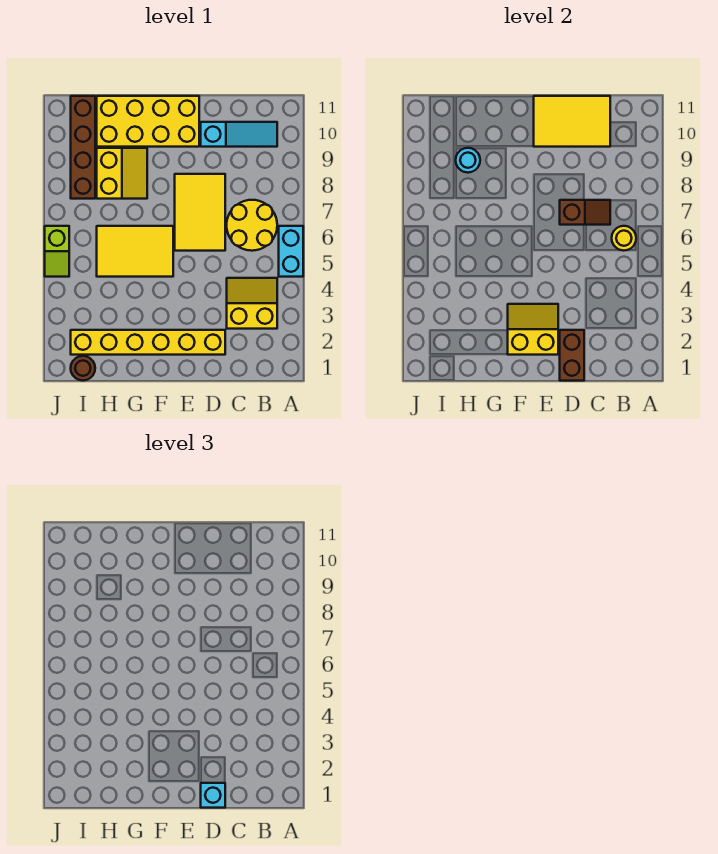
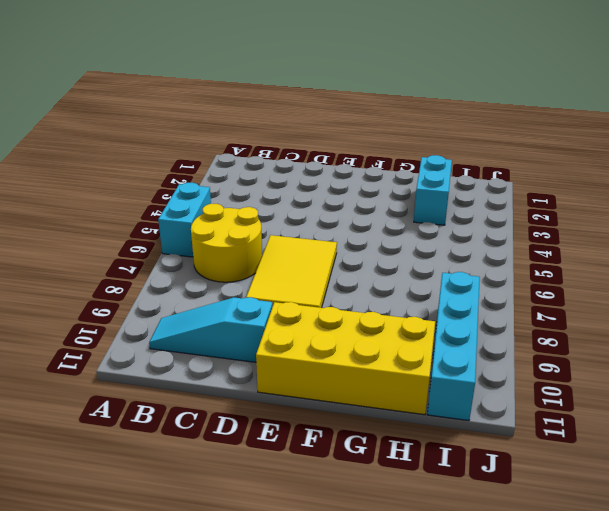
cyan 1x2 brick [414,155,452,225] -> yellow 1x6 brick [71,330,225,355]
cyan 1x4 brick [427,272,480,421] -> brown 1x4 brick [71,96,95,199]
none -> yellow 2x2 slope [227,278,277,329]
none -> yellow 2x3 tile [97,226,173,277]
none -> yellow 2x2 slope [97,148,147,199]

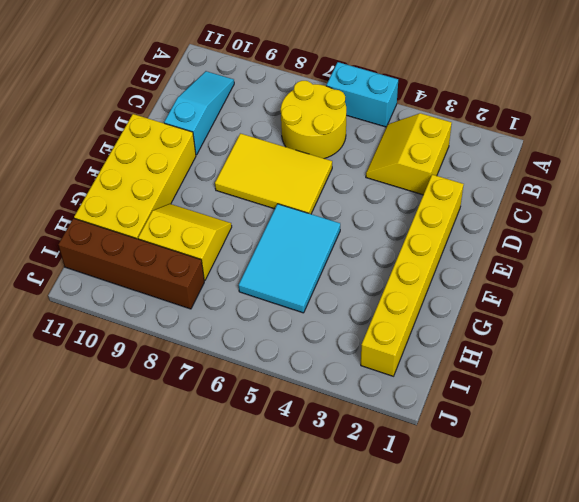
cyan 2x3 tile [239,204,340,313] -> yellow 2x3 tile [97,226,173,277]
none -> brown 1x1 round brick [71,356,95,381]
none -> lime 1x2 slope [45,226,69,277]
none -> yellow 1x1 round brick [612,226,636,251]

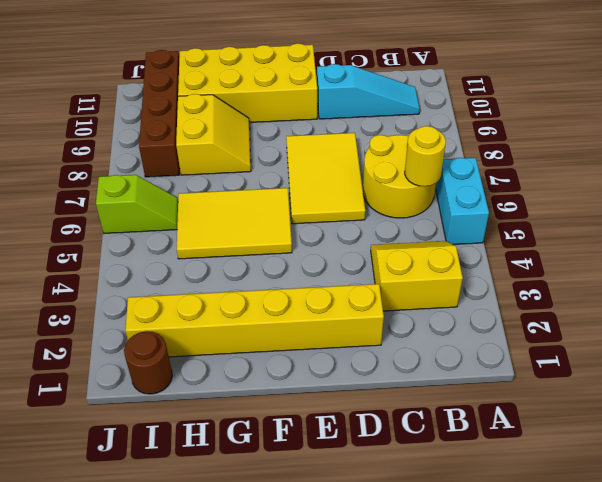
lime 1x2 slope [96,175,178,233] -> lime 1x2 slope turned to [45,226,69,277]
none -> brown 1x2 slope [560,200,610,225]
none -> yellow 2x3 tile [534,96,610,147]
none -> brown 1x2 brick [560,330,584,381]

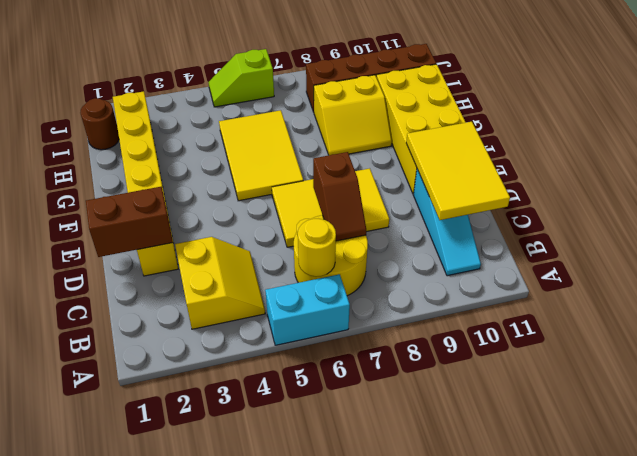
none -> yellow 2x2 slope [508,304,558,355]
none -> cyan 1x1 round brick [456,148,480,173]
none -> cyan 1x1 brick [201,783,225,808]

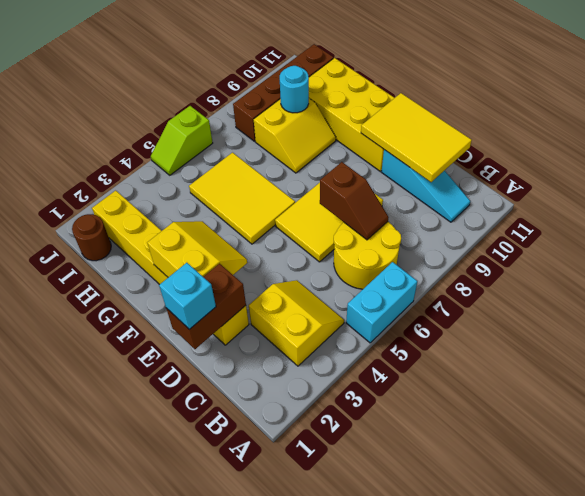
none -> yellow 1x1 round brick [612,226,636,251]

